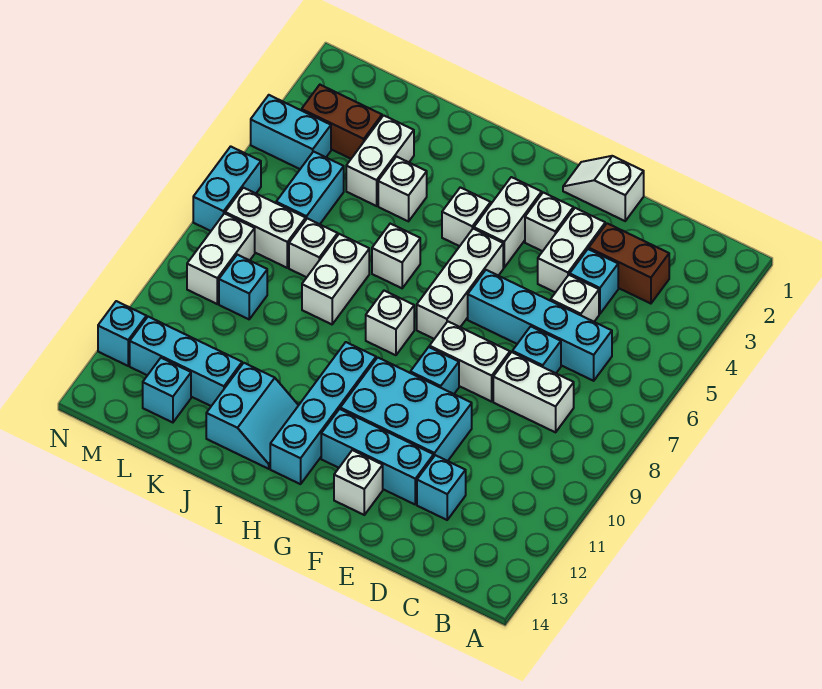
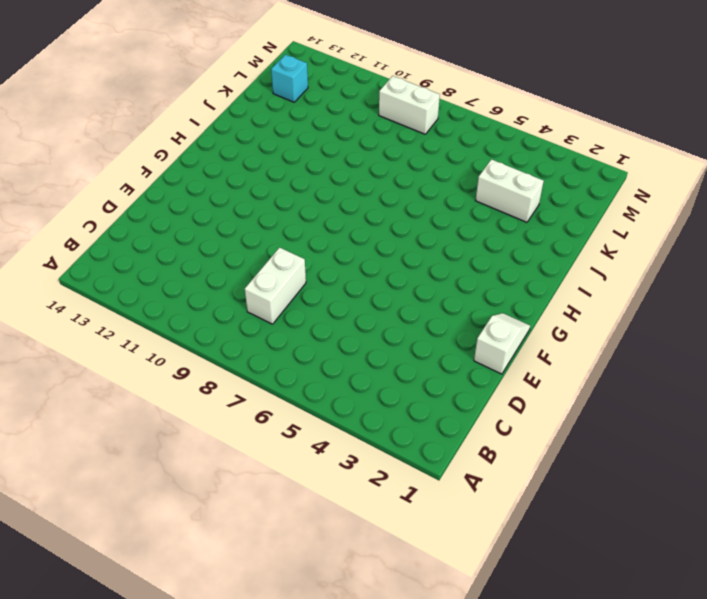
none -> brown 1x2 brick [589,223,669,304]
none -> cyan 1x4 brick [468,270,612,381]
none -> cyan 1x1 brick [570,249,618,314]
none -> white 1x1 brick [551,275,599,322]

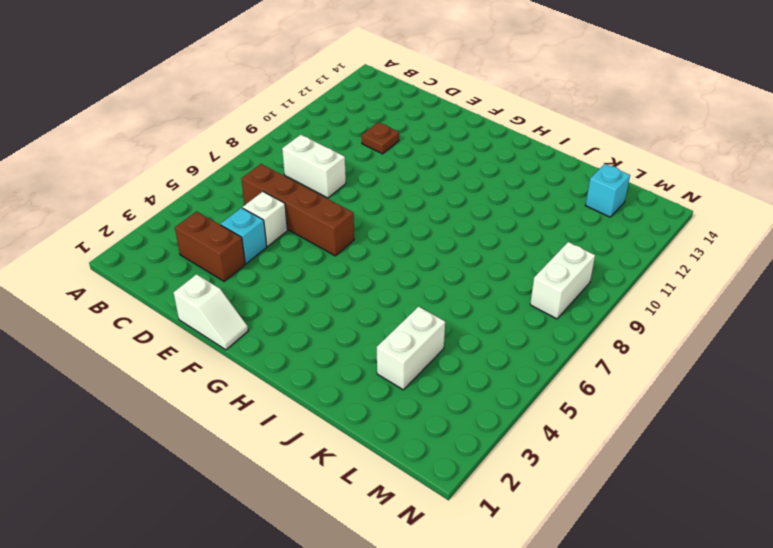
brown 1x4 brick [241,164,354,256] -> cyan 1x4 brick [468,270,612,381]
brown 1x1 plate [361,122,399,154] -> none
none -> cyan 1x1 brick [512,326,561,373]
none -> cyan 1x1 brick [417,455,466,520]
none -> white 1x2 brick [538,208,605,292]
none -> white 1x2 brick [429,321,510,402]

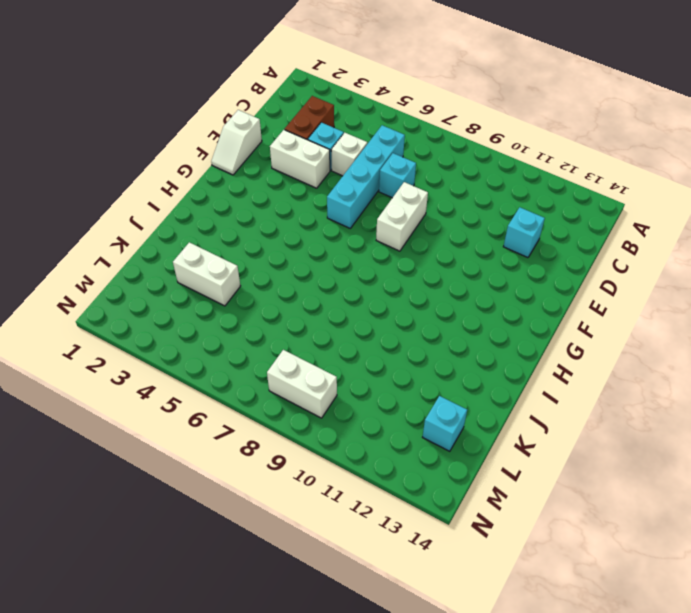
none -> white 1x2 brick [493,352,574,432]
none -> cyan 2x3 brick [340,358,472,461]
none -> cyan 1x3 brick [321,409,434,504]
none -> white 1x1 brick [525,192,573,251]

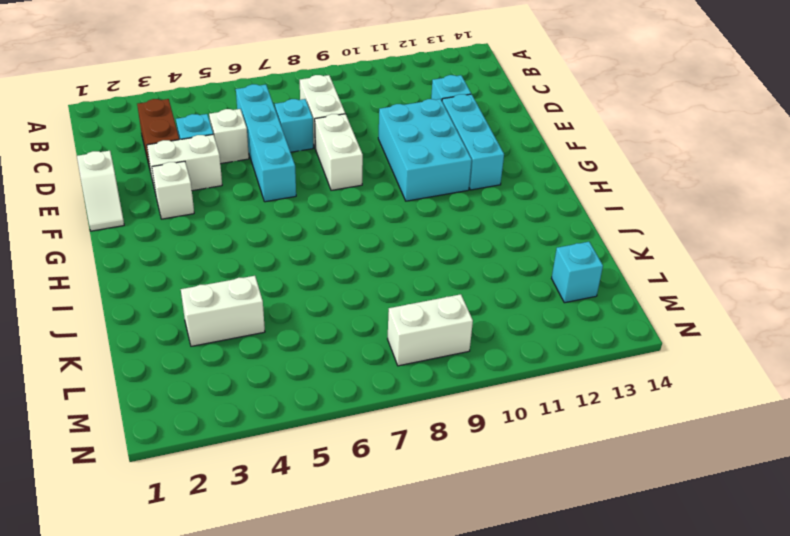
none -> cyan 1x1 brick [410,347,459,394]
none -> white 1x1 brick [334,450,383,515]
none -> white 1x2 brick [474,177,542,268]
none -> white 1x3 brick [417,229,503,339]

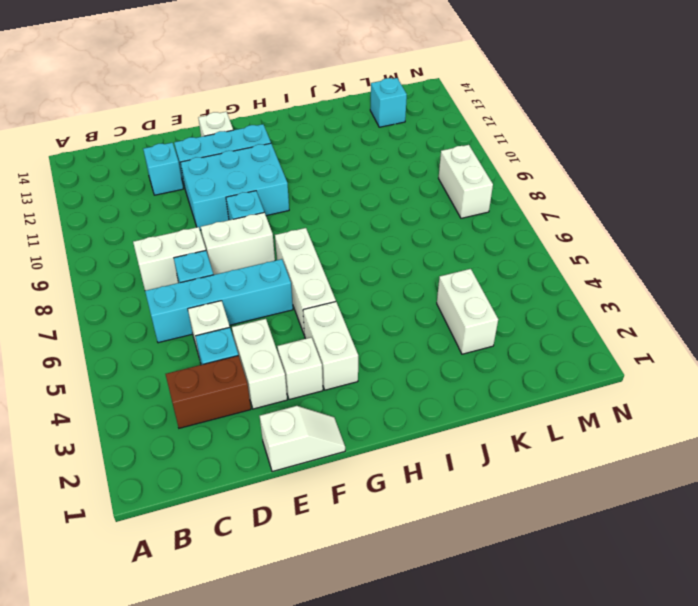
none -> white 1x1 brick [442,187,491,246]
none -> white 1x1 brick [366,291,414,355]
none -> cyan 1x4 brick [270,342,376,484]
none -> white 1x1 brick [372,224,420,288]

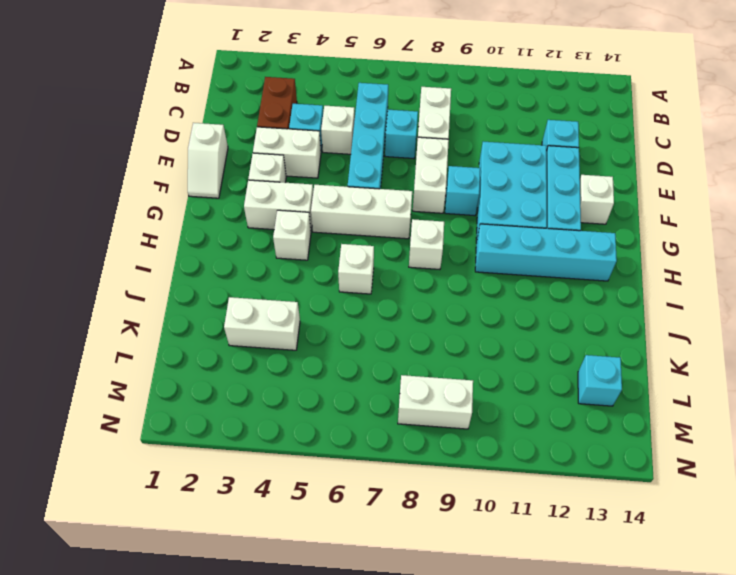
none -> cyan 2x2 slope [206,363,299,469]
none -> white 1x1 brick [378,157,427,221]
none -> white 1x2 brick [302,234,369,324]
none -> white 1x1 brick [289,218,338,277]

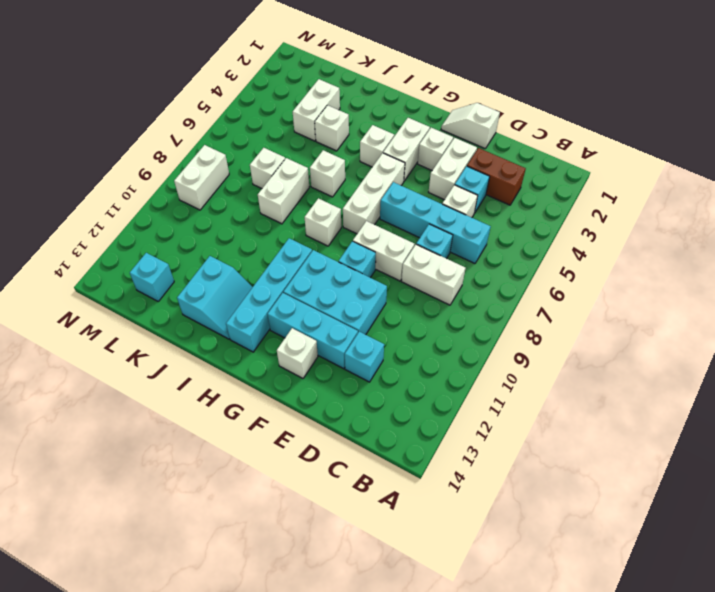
none -> cyan 1x3 brick [130,317,242,406]
none -> brown 1x2 brick [302,85,382,159]
none -> cyan 1x2 brick [276,152,344,224]
none -> white 1x2 brick [225,188,306,268]

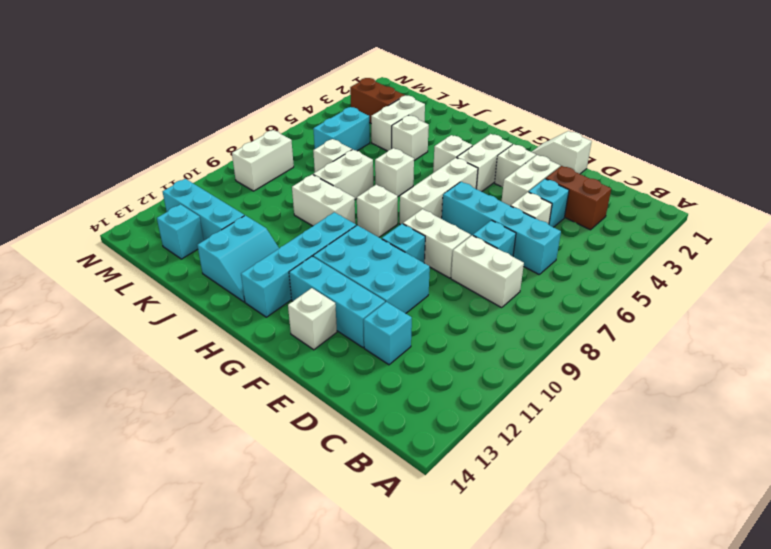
white 1x2 brick [292,174,355,226] -> white 1x2 brick moved to [225,188,306,268]
none -> cyan 1x1 brick [219,255,267,319]
none -> cyan 1x2 brick [251,95,331,169]
none -> cyan 1x2 brick [193,146,261,231]
none -> cyan 1x1 brick [98,301,146,366]

